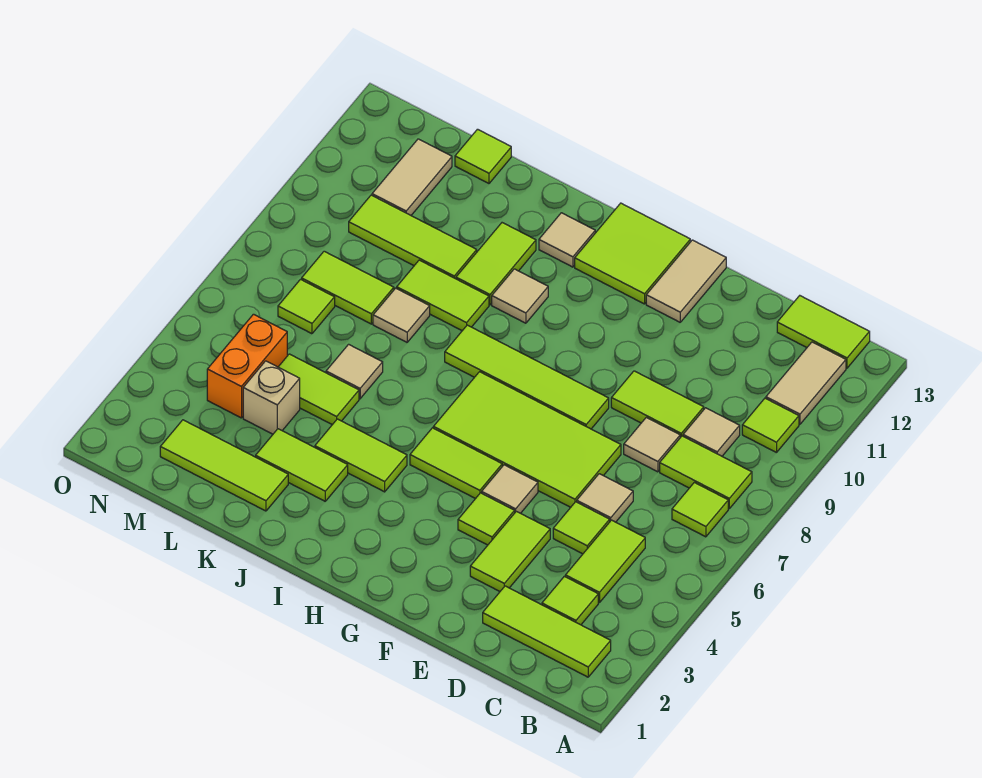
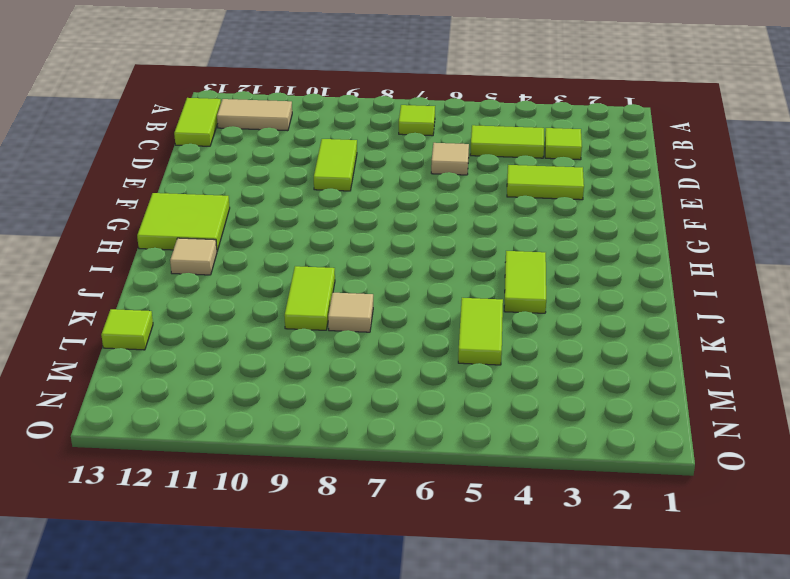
none -> lime 1x3 tile [483,586,611,677]
none -> lime 1x2 tile [660,436,752,508]
none -> lime 1x1 tile [742,398,799,453]
none -> tan 1x1 tile [683,408,740,456]

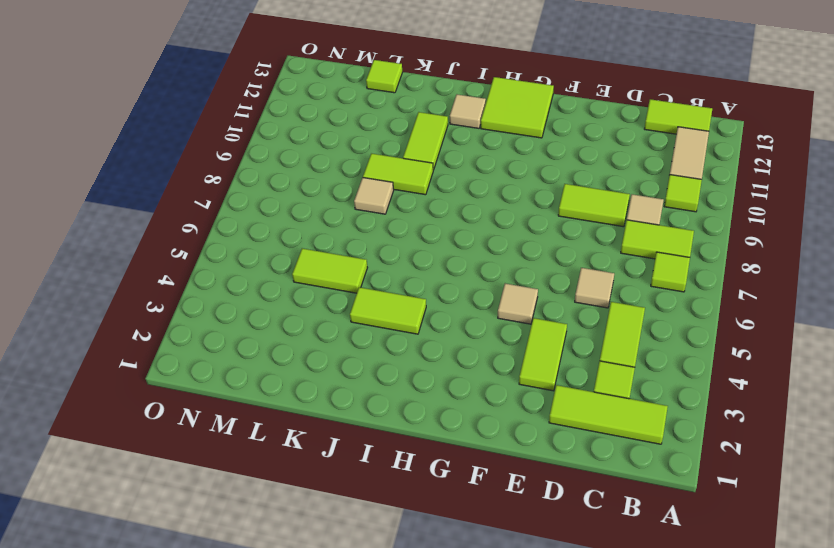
none -> lime 1x1 tile [553,502,610,554]
none -> tan 1x1 tile [624,417,680,472]
none -> lime 2x4 tile [433,372,621,507]
none -> lime 1x1 tile [458,493,515,545]

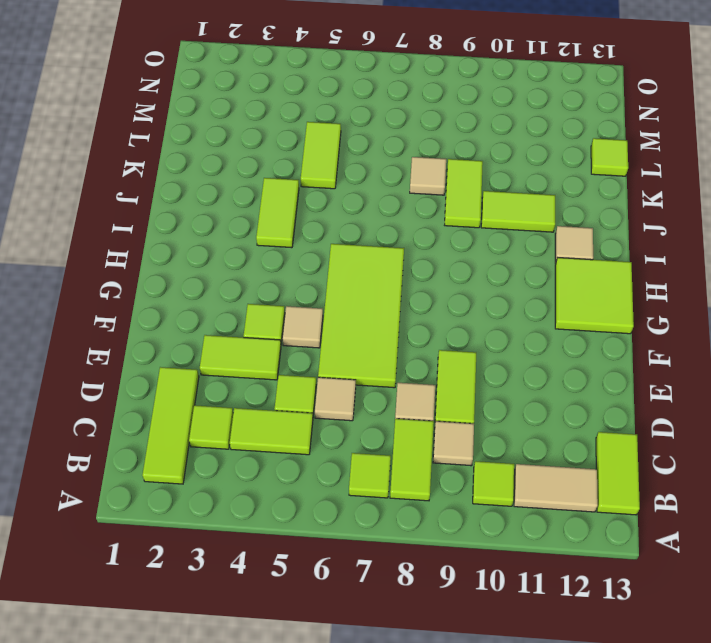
none -> lime 1x4 tile [445,325,609,429]
none -> tan 1x2 tile [646,240,726,322]
none -> lime 1x2 tile [410,428,502,499]
none -> tan 1x1 tile [492,269,548,323]

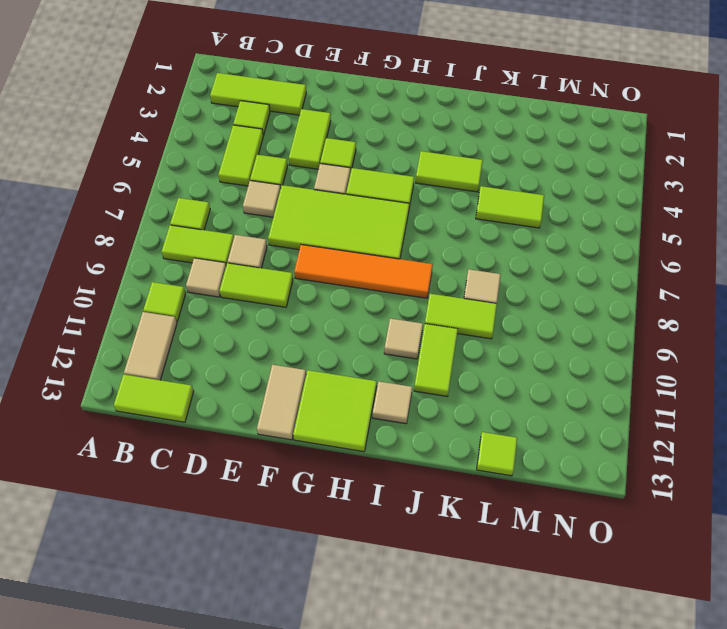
orange 1x4 tile [294,245,433,298] -> lime 1x4 tile [445,325,609,429]
none -> lime 1x2 tile [256,429,348,501]
none -> lime 1x3 tile [160,420,288,511]
none -> tan 1x1 tile [326,344,383,399]
none -> lime 1x3 tile [349,195,477,279]

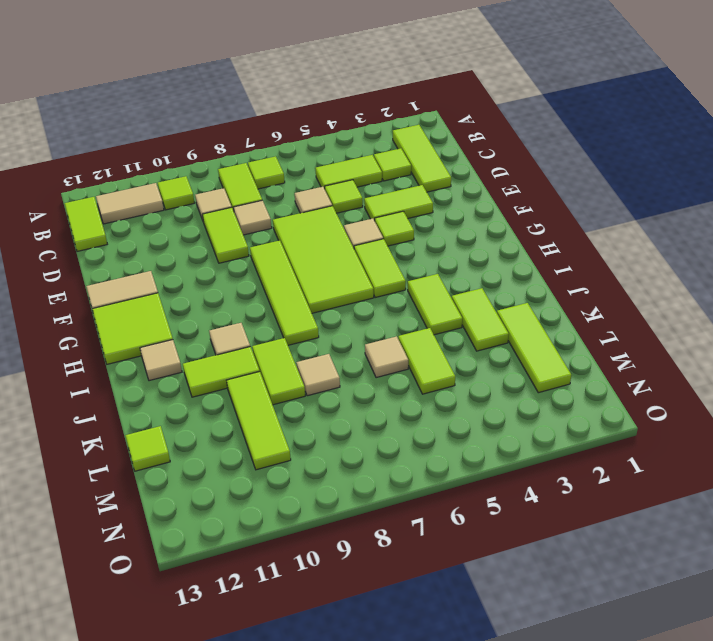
none -> tan 1x1 brick [243,361,300,434]
none -> lime 1x2 tile [302,251,394,324]
none -> orange 1x2 brick [207,314,287,418]
none -> lime 1x1 tile [278,279,335,334]

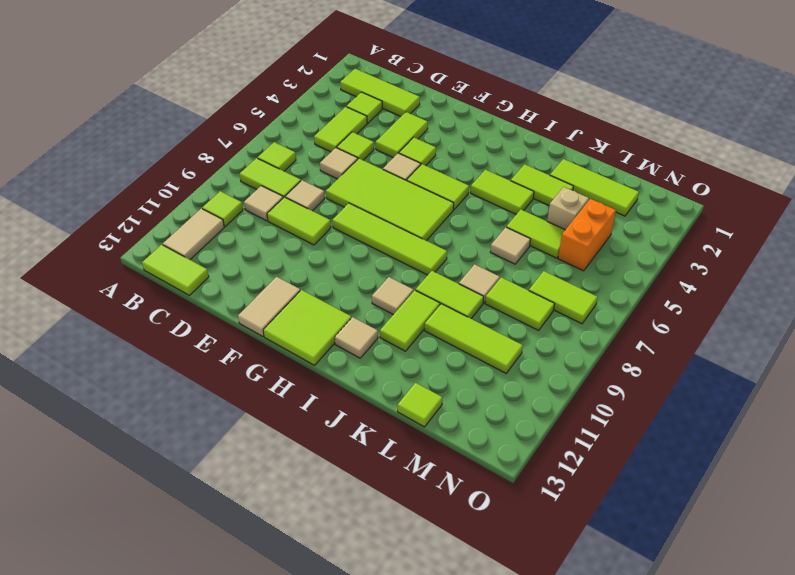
lime 1x2 tile [529,271,598,324] -> lime 1x1 tile [278,279,335,334]
none -> tan 1x2 tile [372,139,452,215]

